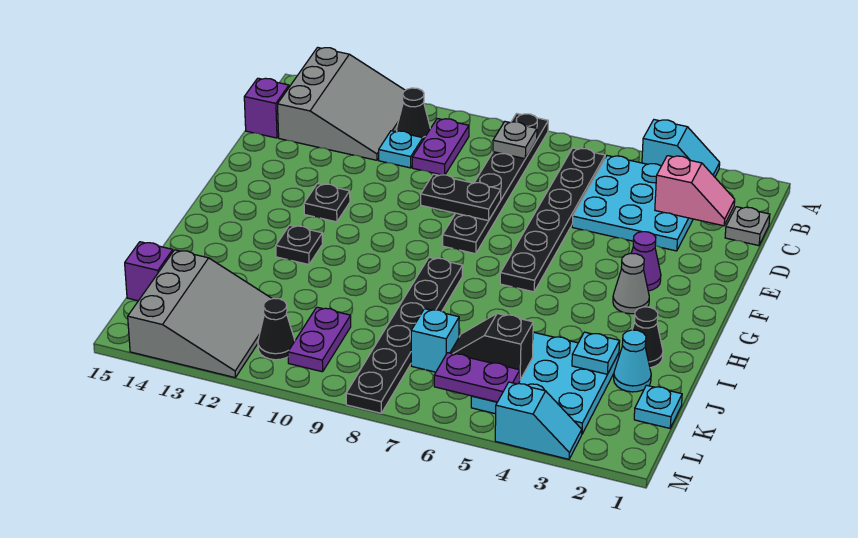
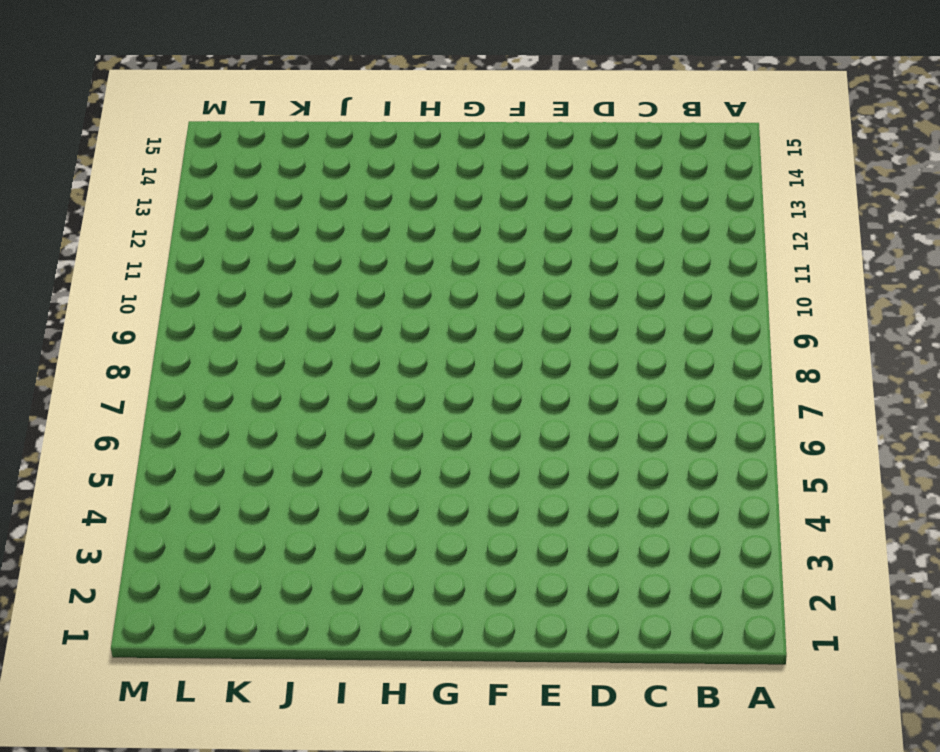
none -> cyan 1x2 slope [642,120,720,177]
none -> black 1x6 plate [443,114,548,254]
none -> grey 3x3 slope [278,47,405,160]
none -> cyan 3x3 plate [572,156,693,251]

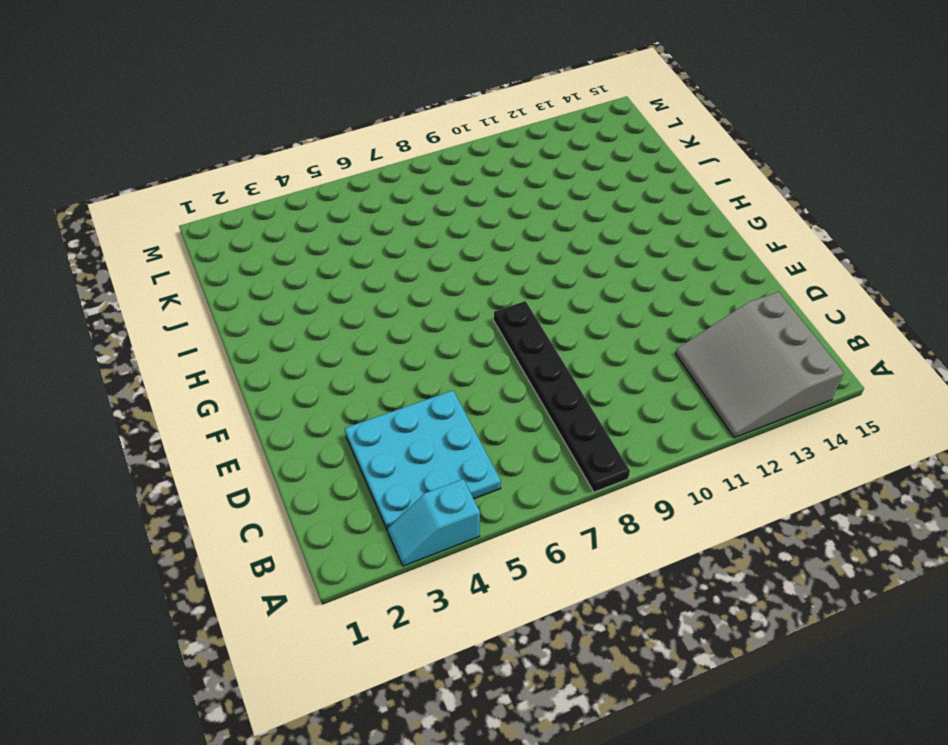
none -> black 1x6 plate [500,148,605,292]
none -> purple 1x2 plate [412,118,469,175]
none -> black 1x1 cone [397,88,430,140]
none -> grey 1x1 plate [725,207,770,246]

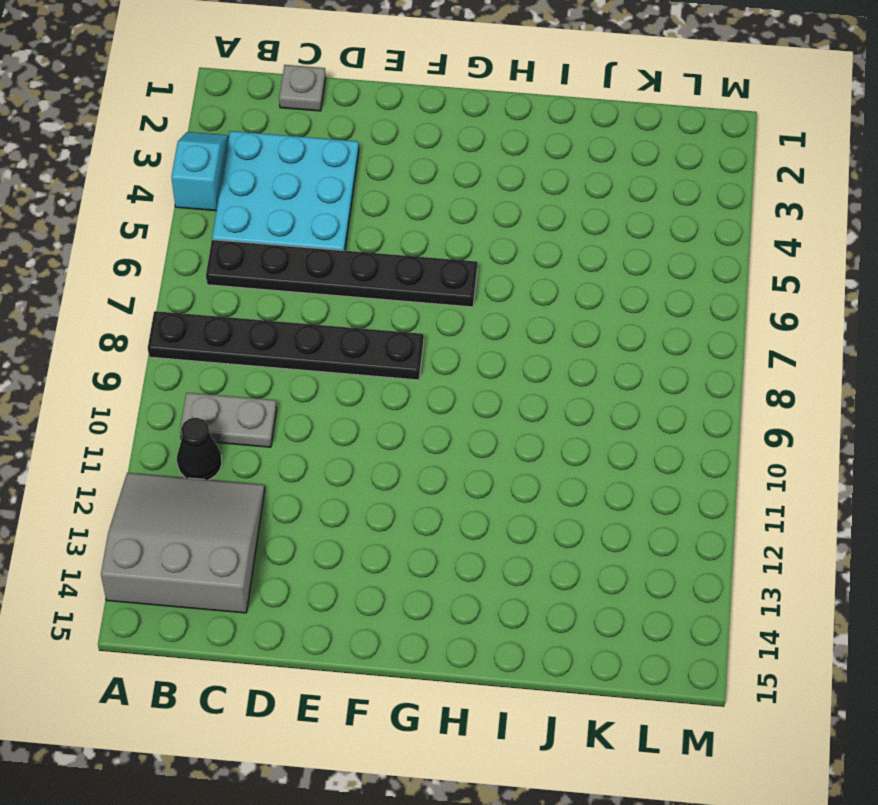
grey 1x2 plate [180,393,277,447] -> purple 1x2 plate [412,118,469,175]
none -> cyan 1x1 plate [379,131,423,168]
none -> purple 1x1 brick [244,78,289,138]
none -> purple 1x1 cone [631,232,661,291]
none -> black 1x1 plate [304,184,350,222]

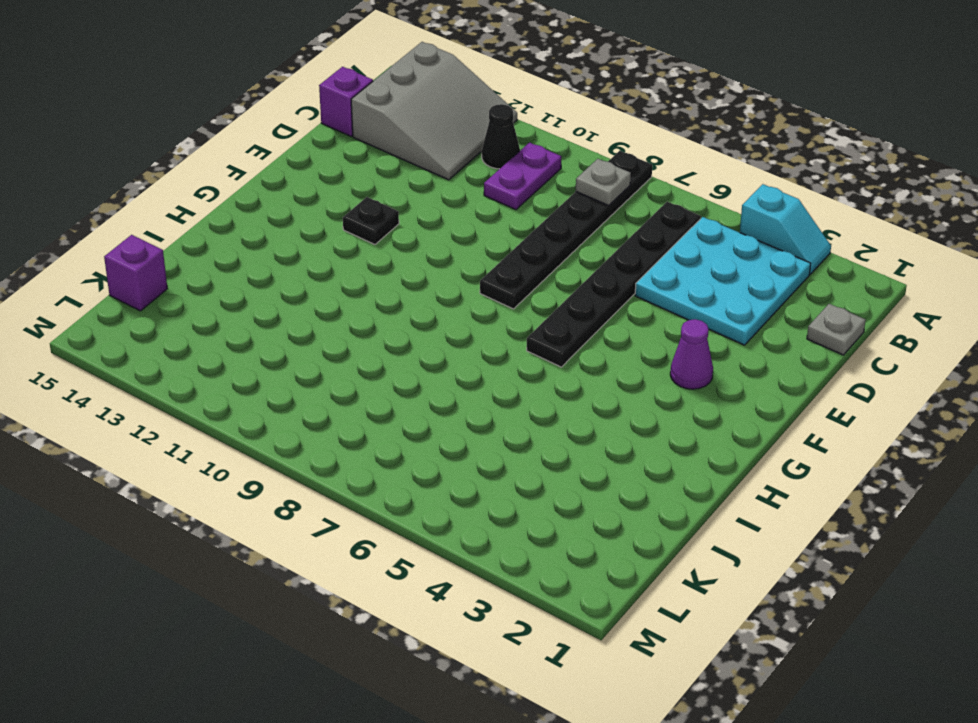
none -> cyan 1x1 plate [379,131,423,168]
none -> grey 1x1 cone [613,253,649,314]
none -> black 1x6 plate [346,257,463,413]
none -> black 1x1 plate [276,225,323,265]

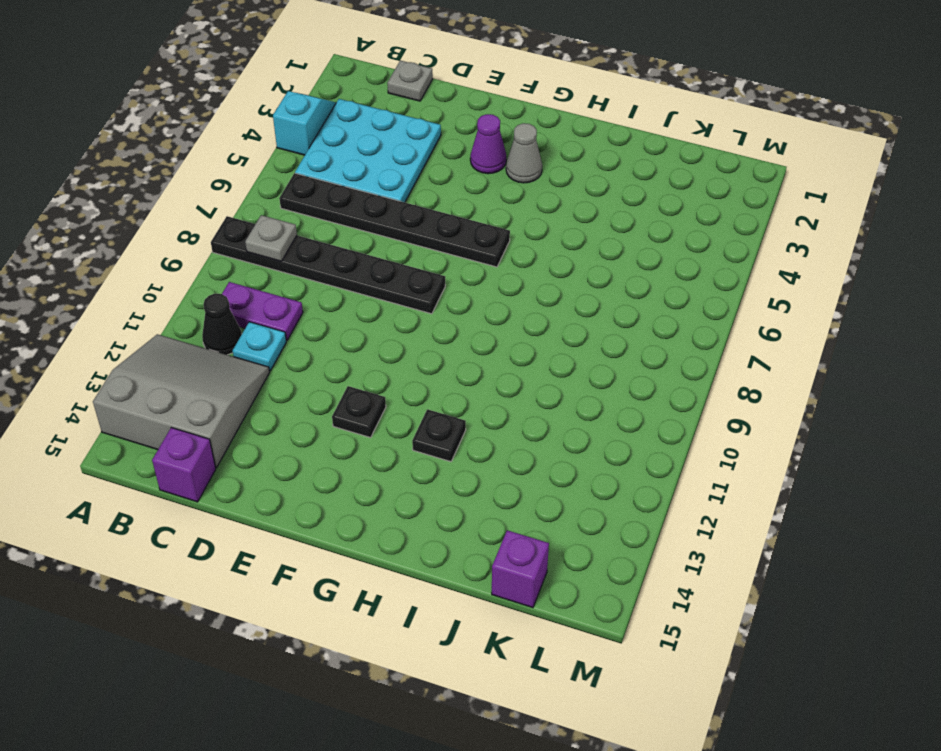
none -> black 1x6 plate [346,257,463,413]
none -> black 1x1 cone [632,307,663,368]
none -> cyan 1x1 cone [614,330,651,392]
none -> cyan 3x3 plate [471,332,619,434]

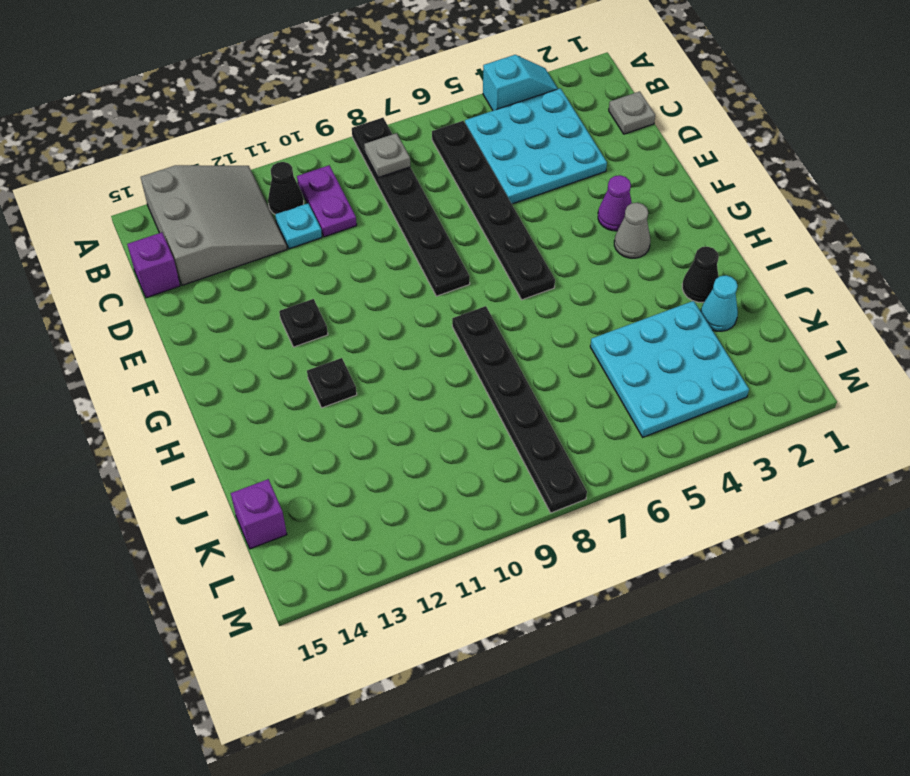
none -> cyan 1x1 plate [634,385,682,428]
none -> cyan 1x1 brick [411,309,459,372]
none -> purple 1x2 plate [288,307,351,372]
none -> grey 3x3 slope [128,250,272,378]

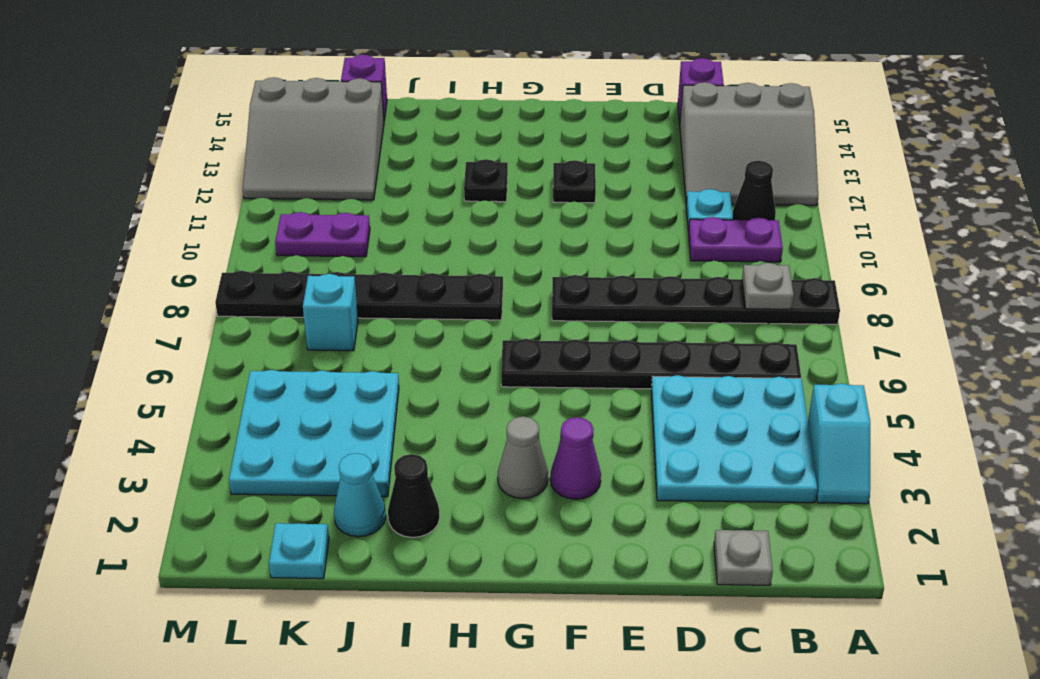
none -> black 1x1 cone [258,298,295,360]
none -> cyan 1x2 slope [495,382,582,459]
none -> pink 1x2 slope [655,156,735,226]
none -> black 1x2 plate [421,174,501,221]

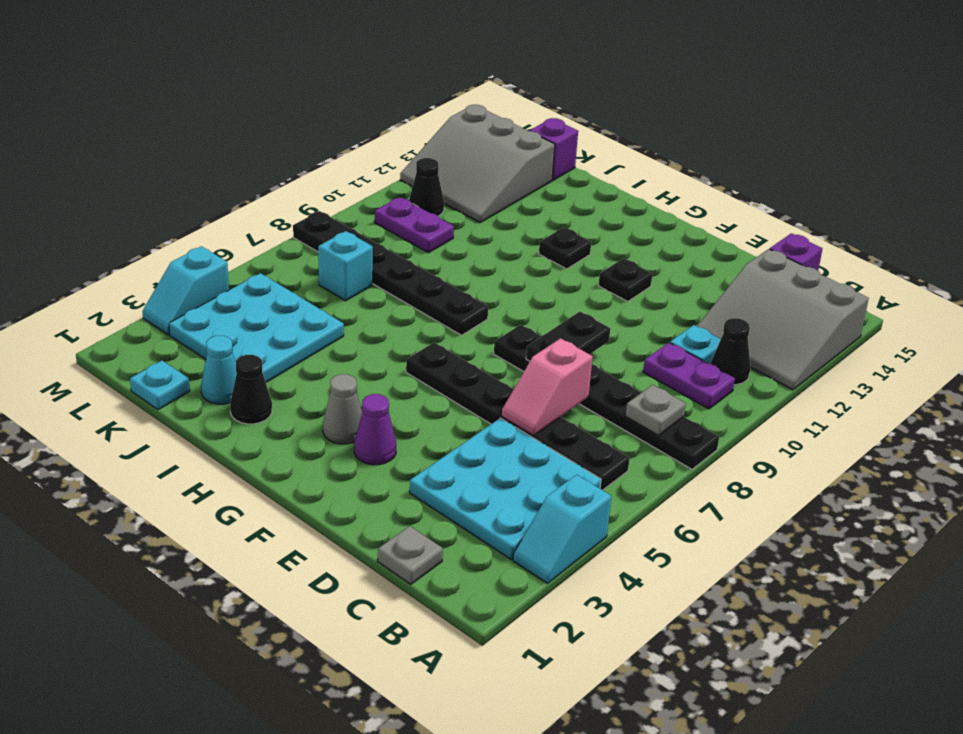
pink 1x2 slope [502,338,593,436] -> pink 1x2 slope moved to [655,156,735,226]
none -> cyan 1x1 plate [572,332,620,374]
none -> black 1x2 slope [450,313,533,380]
none -> purple 1x2 plate [434,353,520,402]

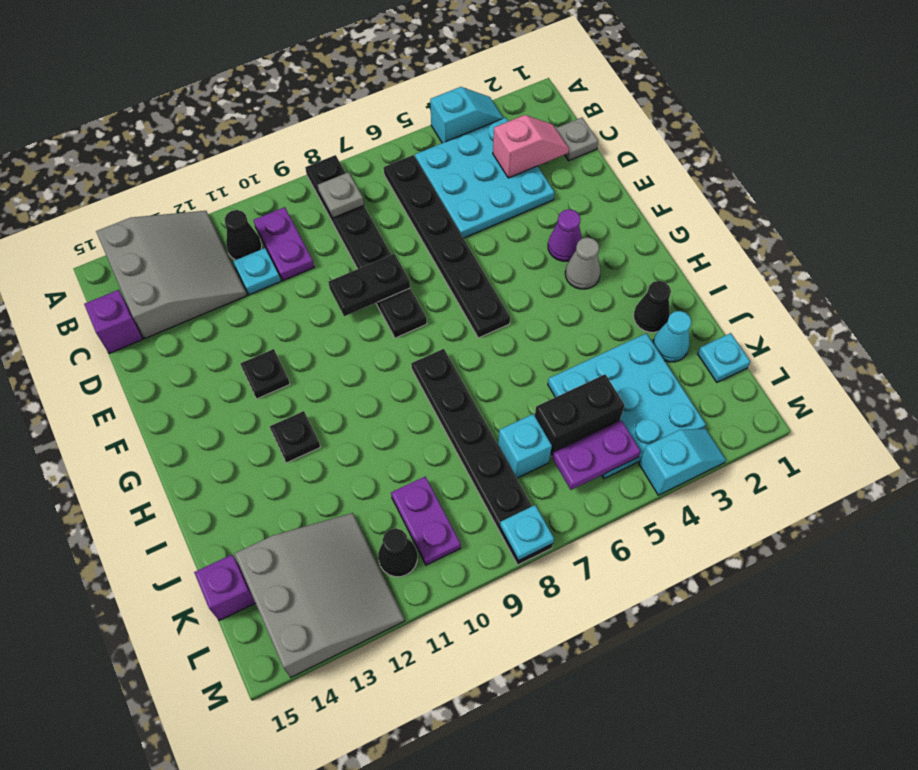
black 1x2 brick [535,374,625,456] -> black 1x2 slope [450,313,533,380]
cyan 1x1 plate [500,505,554,560] -> cyan 1x1 plate moved to [572,332,620,374]

